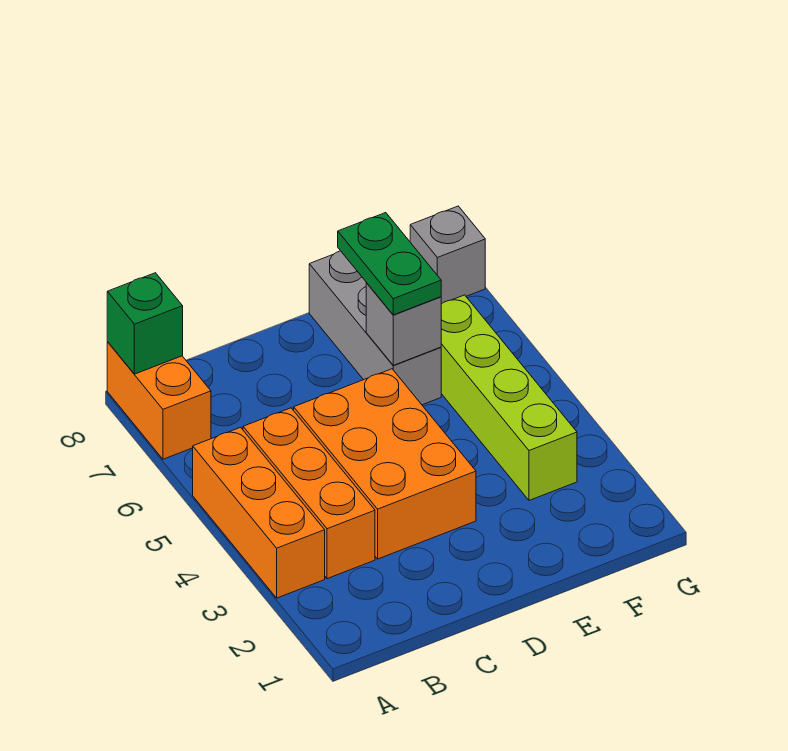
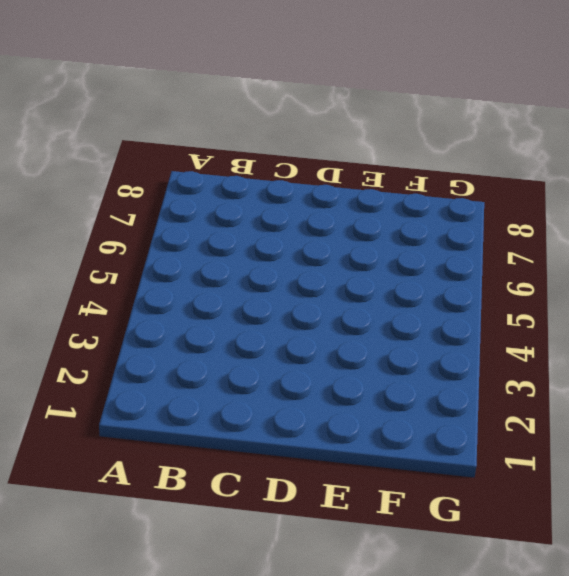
none -> orange 1x3 brick [193,427,325,598]
none -> orange 1x2 brick [107,342,211,459]

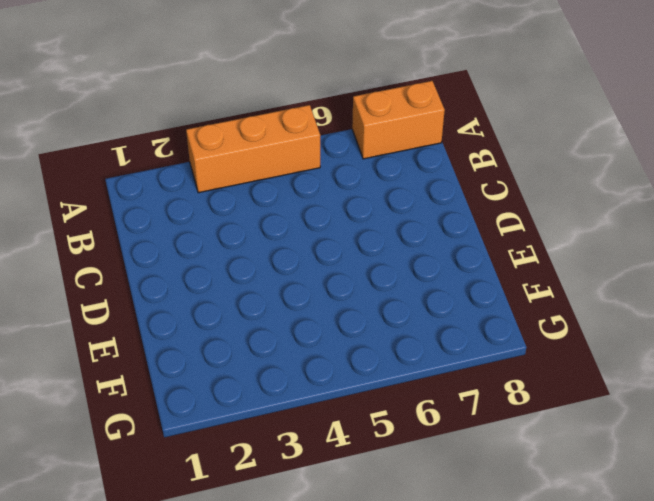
none -> orange 1x3 brick [243,408,375,579]
none -> orange 2x3 brick [294,369,476,559]

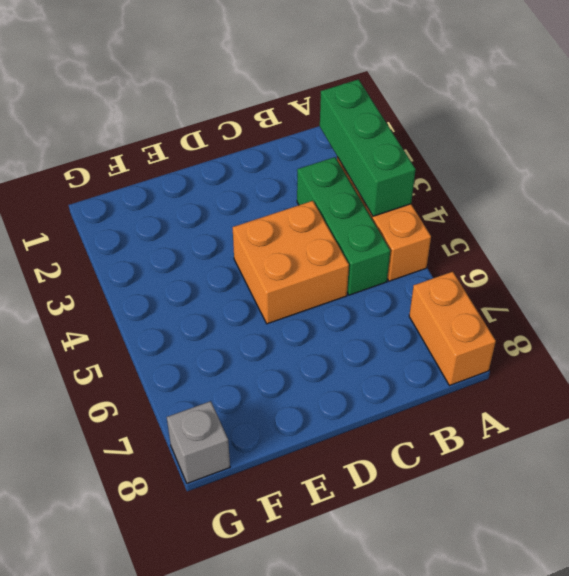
green 1x3 brick [320,79,416,216] -> none
green 1x3 brick [297,157,390,295] -> orange 1x3 brick [243,408,375,579]
orange 2x2 brick [233,201,349,324] -> orange 2x3 brick [294,369,476,559]
none -> grey 1x3 brick [309,251,441,405]
none -> lime 1x4 brick [441,295,577,500]

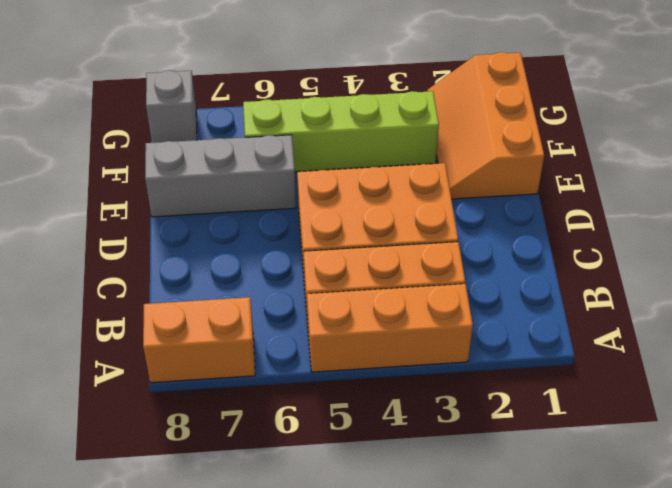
orange 2x3 slope [427,52,544,199] -> none
none -> green 1x1 brick [107,273,183,374]
none -> grey 1x1 brick [366,283,441,365]

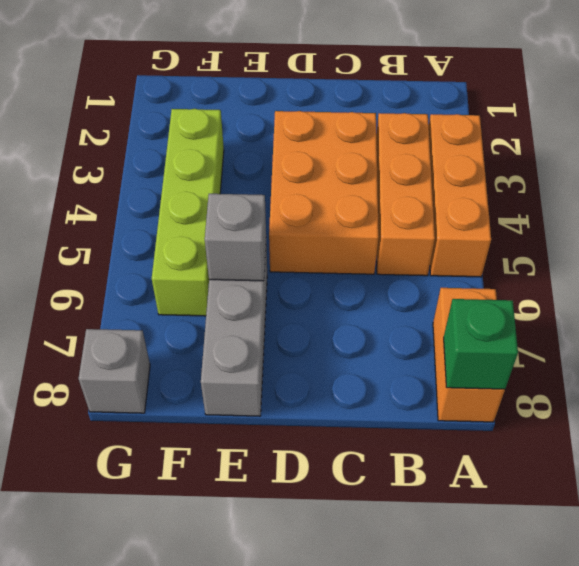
none -> green 1x2 plate [338,213,441,315]

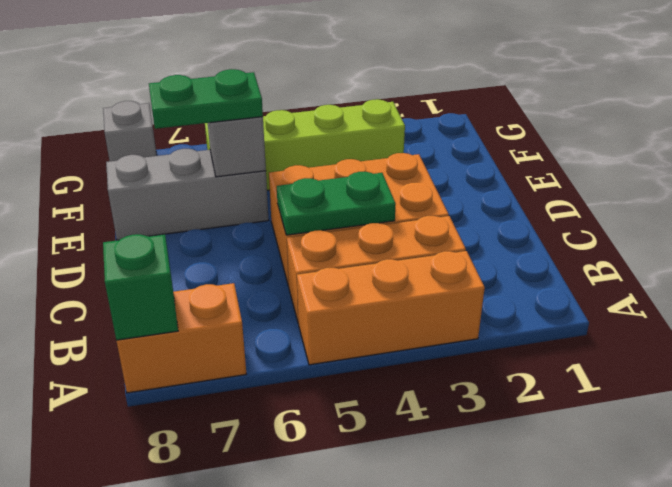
green 1x2 plate [277,172,396,235] -> none

